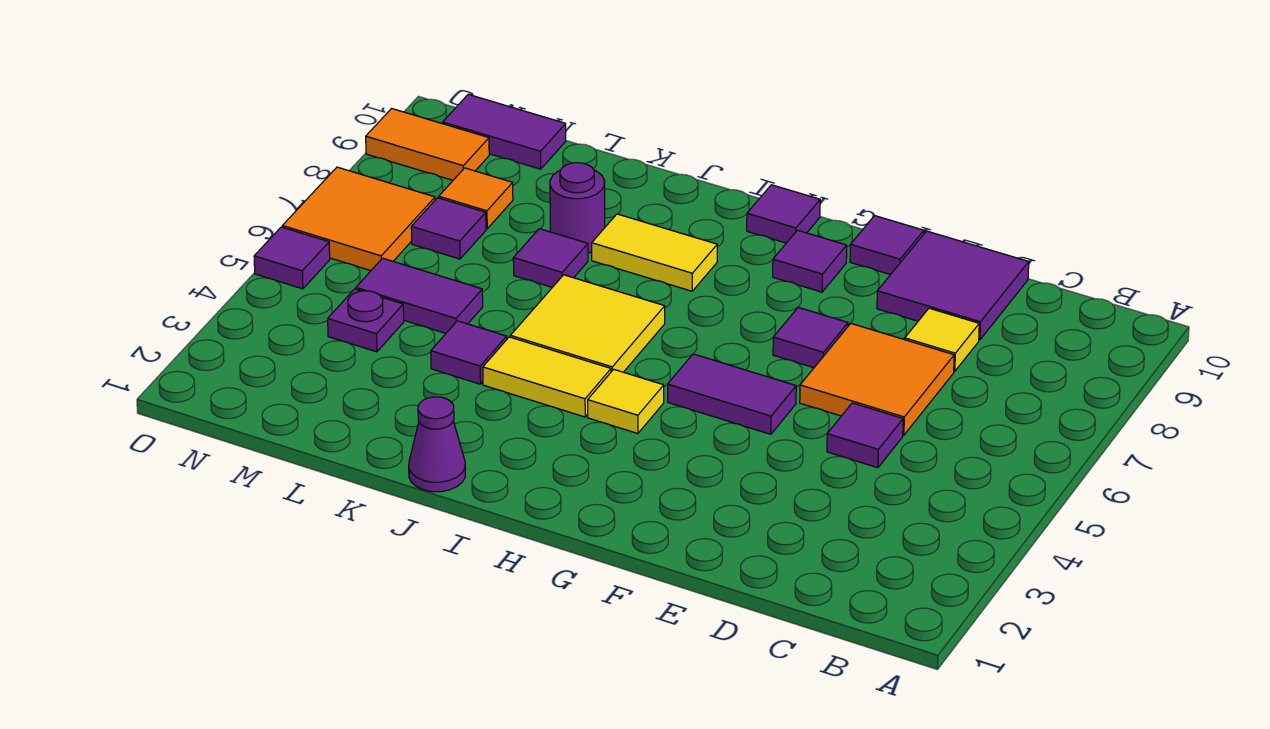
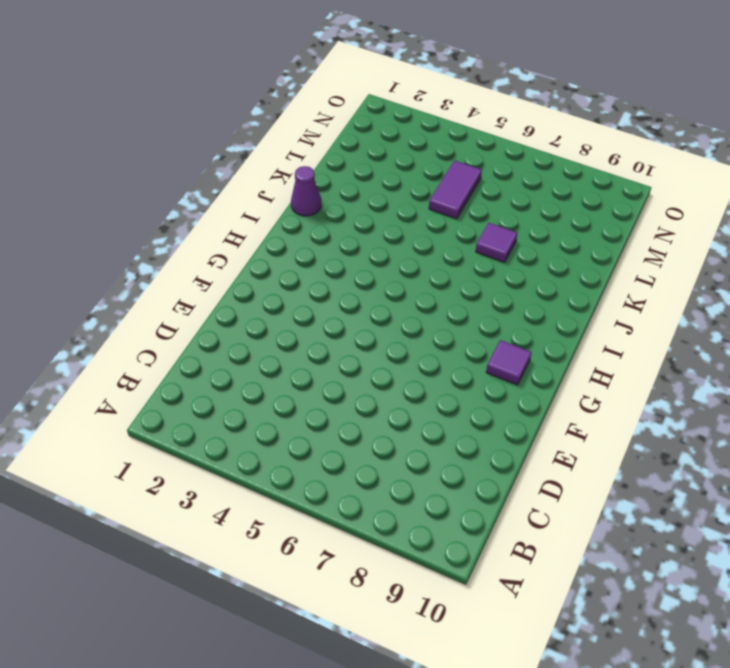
none -> purple 1x1 tile [827,403,903,468]
none -> orange 2x2 tile [800,324,954,435]
none -> yellow 1x1 tile [905,308,979,371]

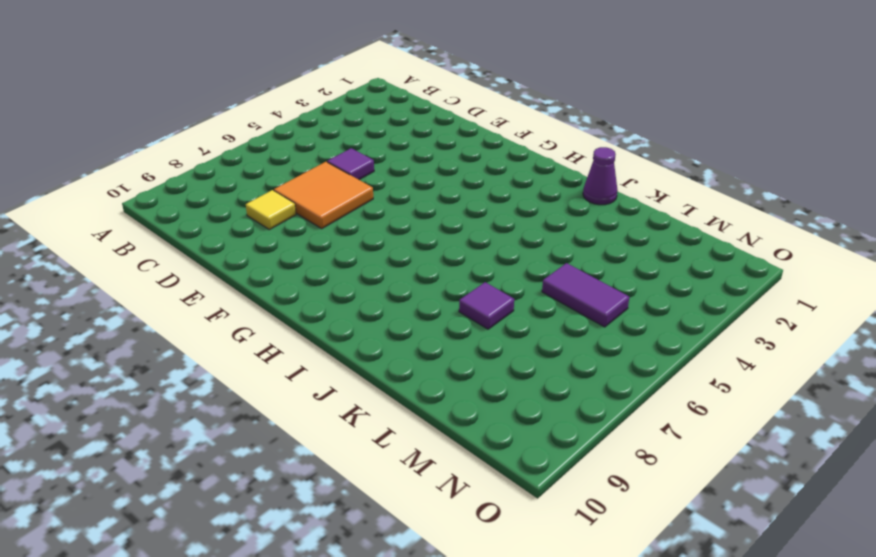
none -> purple 2x2 tile [877,231,1029,340]
none -> purple 1x2 tile [668,354,796,434]
none -> purple 1x1 tile [773,307,848,368]

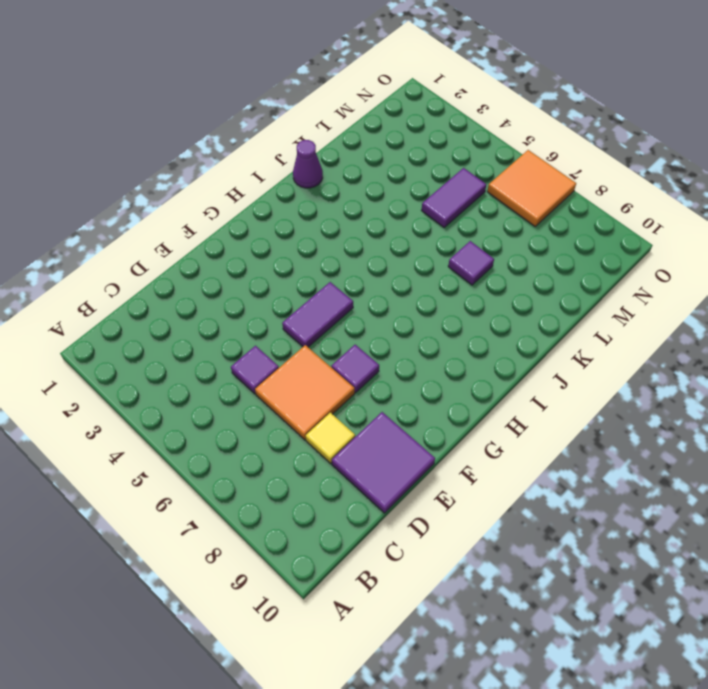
none -> purple 1x1 tile [850,216,924,275]
none -> purple 1x1 tile [773,230,847,292]
none -> yellow 1x1 tile [588,369,664,434]

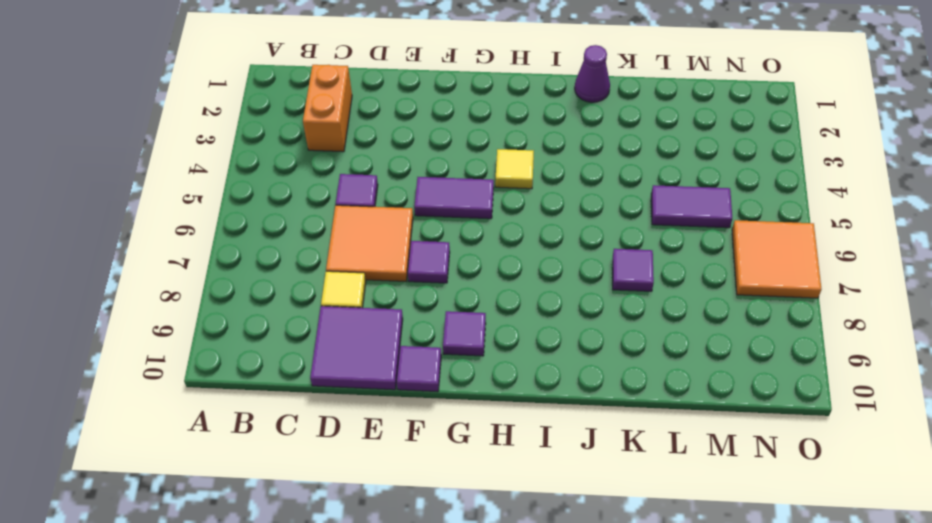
orange 1x2 brick [303,65,352,152] -> none
none -> purple 1x1 tile [747,185,820,243]
none -> yellow 1x2 tile [483,337,611,417]
none -> yellow 2x2 tile [510,275,665,372]

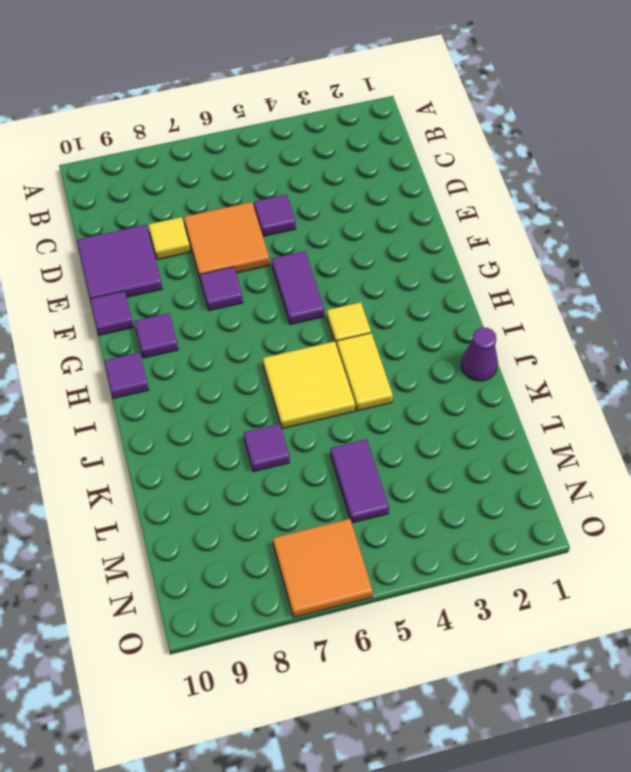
none -> yellow 1x2 tile [592,214,717,291]
none -> purple 1x1 tile [431,321,507,384]
none -> purple 1x1 round brick [550,163,605,253]

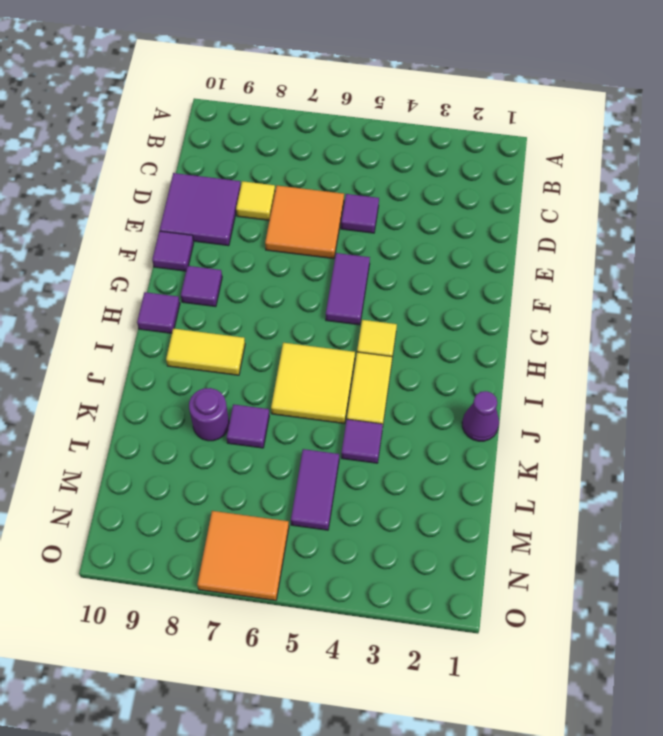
yellow 1x2 tile [166,329,245,375] -> yellow 1x2 tile turned to [592,214,717,291]
none -> purple 1x1 tile [773,307,848,368]
none -> purple 1x1 plate [328,289,404,352]
none -> purple 1x1 tile [411,198,486,259]

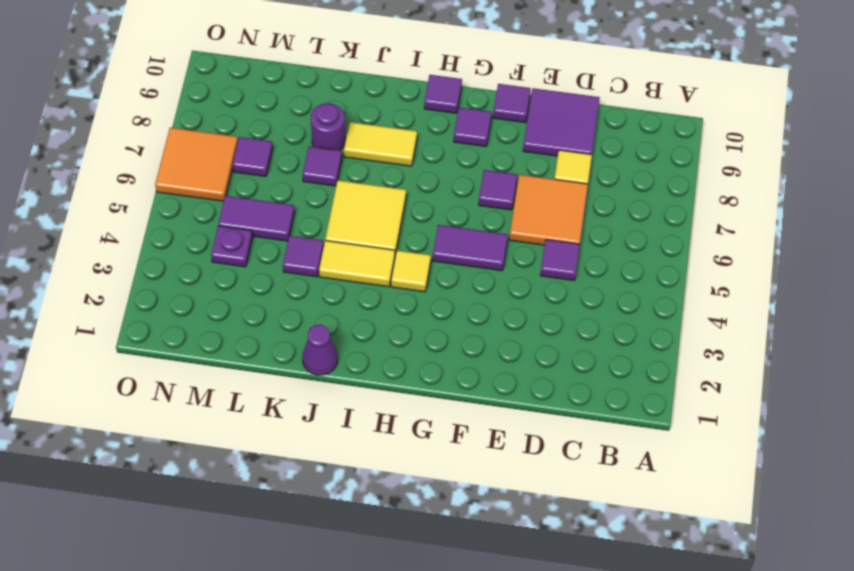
none -> orange 1x1 tile [439,168,513,229]
none -> purple 1x2 tile [443,94,566,169]
none -> orange 1x2 tile [366,109,489,180]

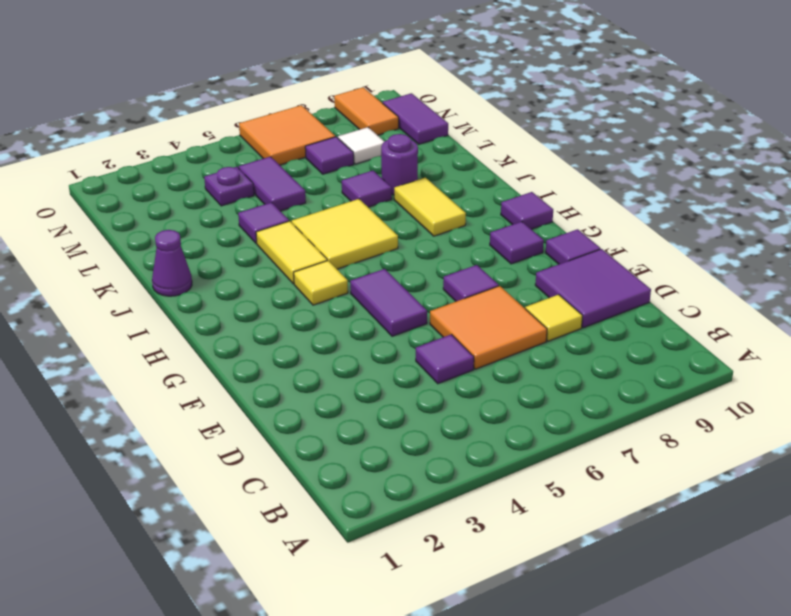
white 1x1 tile [338,127,385,164] -> orange 1x1 tile [439,168,513,229]
none -> purple 1x1 tile [254,227,330,289]

